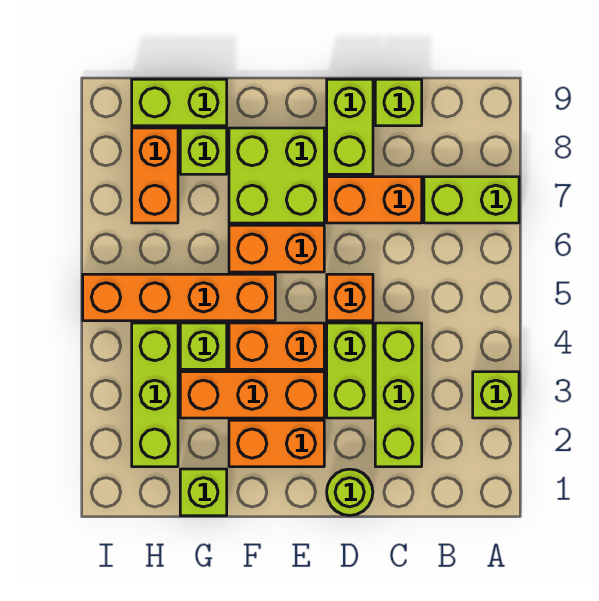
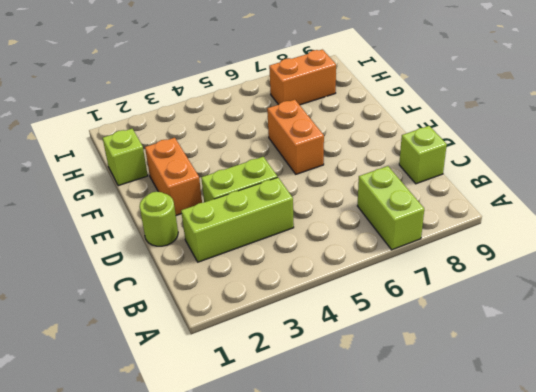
none -> lime 1x1 brick [473,372,519,418]
none -> orange 1x2 brick [327,177,422,223]
none -> orange 1x1 brick [327,274,373,321]

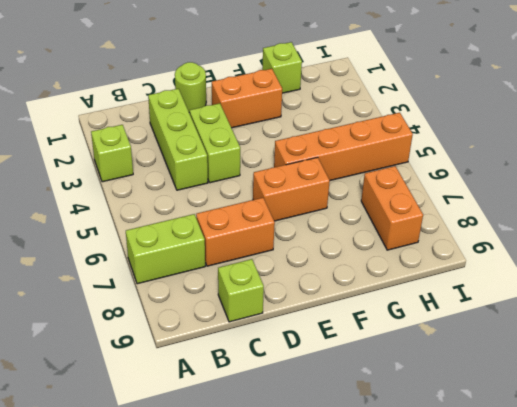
none -> orange 1x1 brick [327,274,373,321]
none -> lime 1x2 brick [327,79,373,174]
none -> orange 1x3 brick [180,372,324,418]

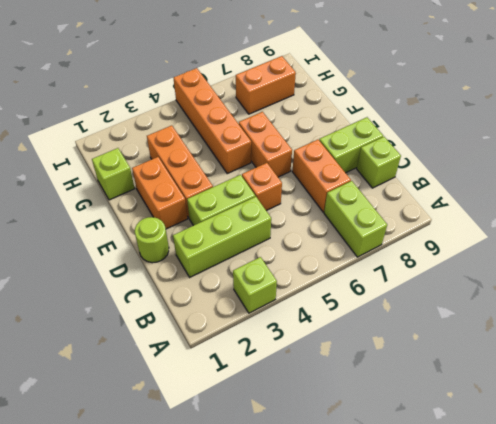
none -> orange 1x2 brick [229,323,324,369]
none -> lime 2x2 brick [229,128,324,223]
none -> lime 1x1 brick [180,323,227,369]

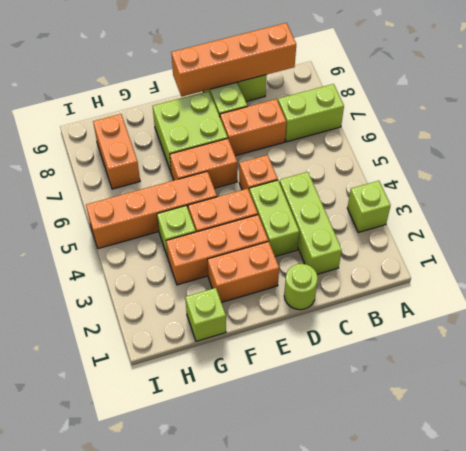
orange 1x4 brick [171,23,296,97] -> none
none -> lime 1x1 brick [180,128,227,174]
none -> lime 1x2 brick [132,79,227,126]
none -> lime 1x3 brick [132,323,178,467]

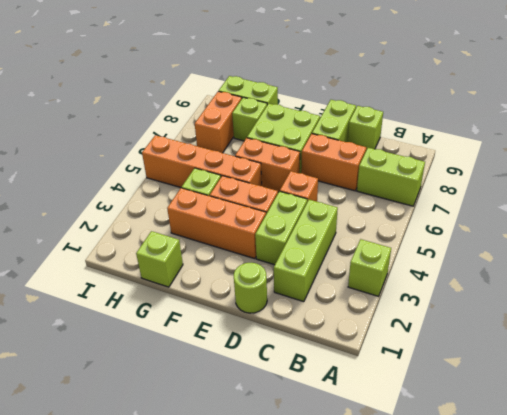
none -> orange 1x2 brick [229,420,324,467]
none -> lime 1x3 brick [132,323,178,467]

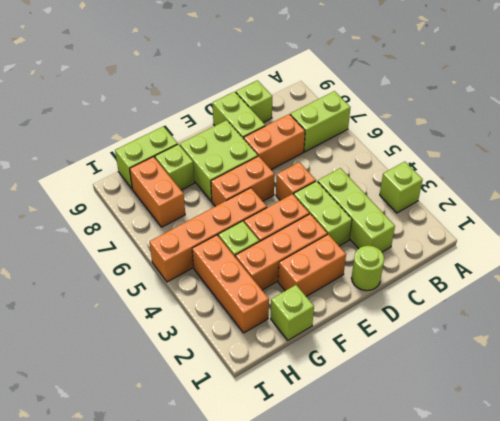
orange 1x3 brick [192,235,269,333] -> lime 1x3 brick [132,323,178,467]

